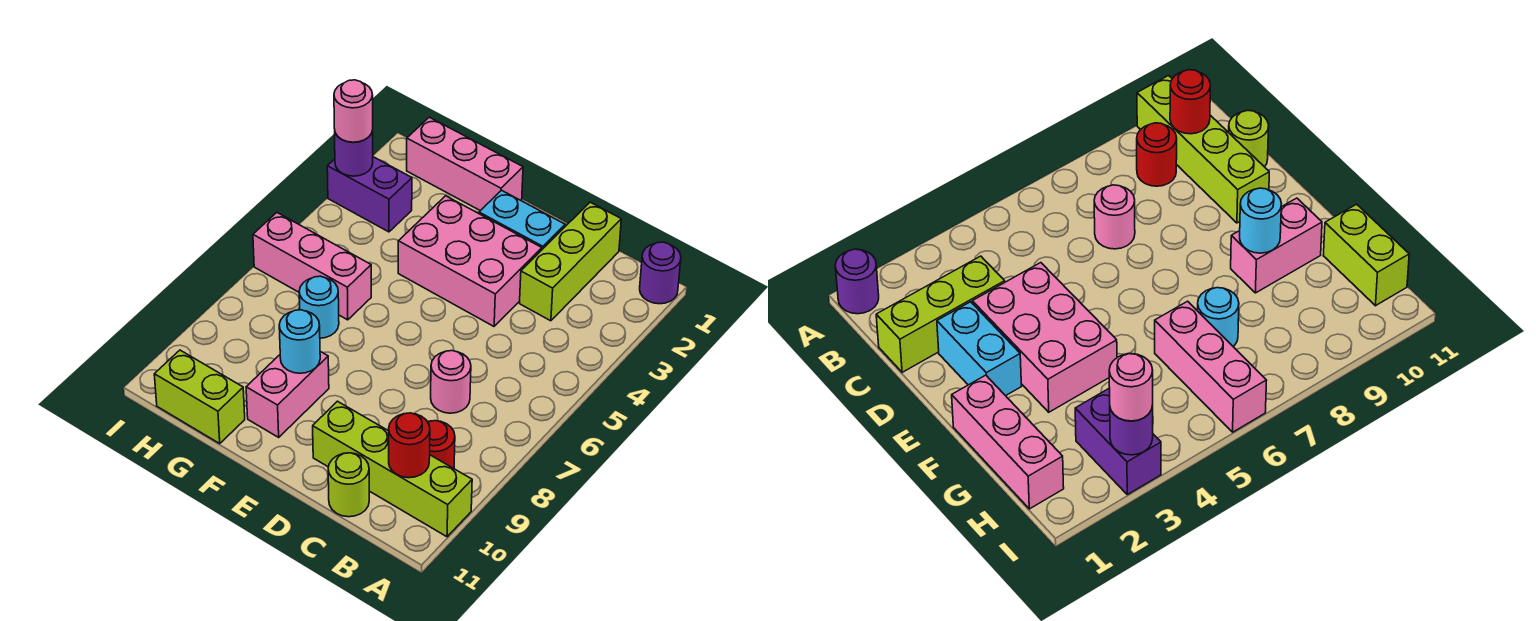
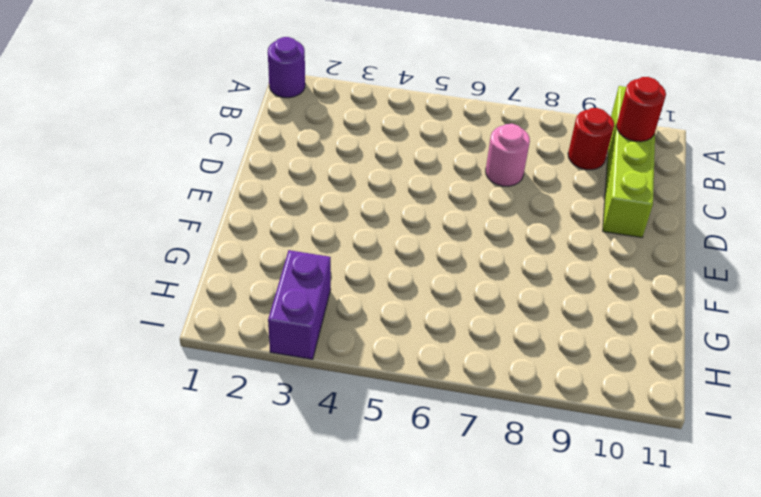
none -> lime 1x3 brick [520,202,621,321]
none -> lime 1x1 round brick [328,453,369,517]
none -> cyan 1x2 brick [479,190,565,249]

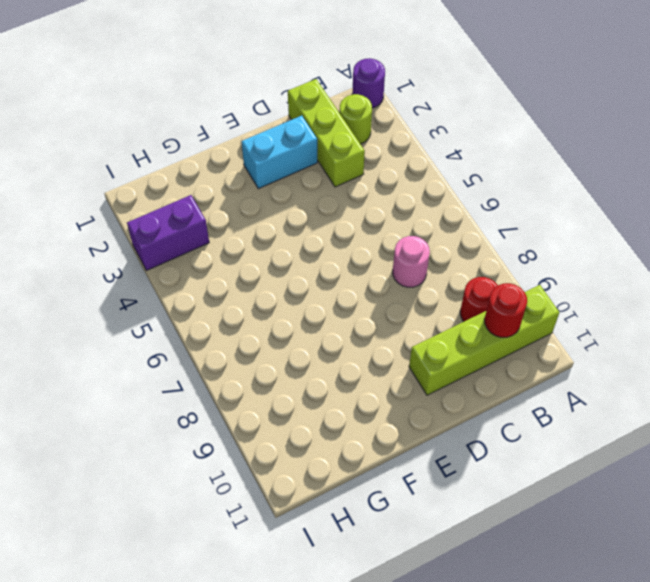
lime 1x1 round brick [340,94,372,144] -> lime 1x1 round brick moved to [328,453,369,517]
none -> pink 2x3 brick [398,196,542,326]
none -> pink 1x3 brick [407,117,523,211]
none -> pink 1x2 brick [246,351,329,437]

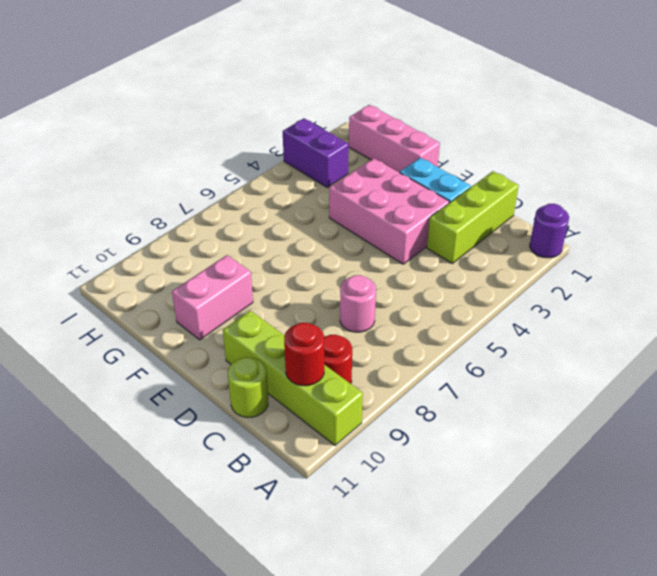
none -> pink 1x3 brick [253,213,371,320]
none -> cyan 1x1 round brick [299,276,339,338]
none -> lime 1x2 brick [154,350,245,443]

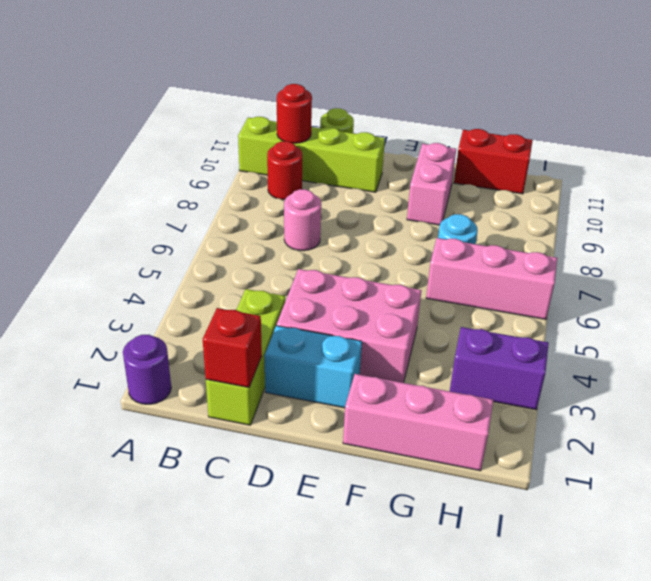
red 1x1 brick [203,308,262,387] -> none
red 1x2 brick [454,129,533,194] -> lime 1x2 brick [154,350,245,443]
none -> cyan 1x1 round brick [279,310,320,373]
none -> purple 1x1 round brick [335,130,373,176]
none -> pink 1x1 round brick [334,80,373,142]

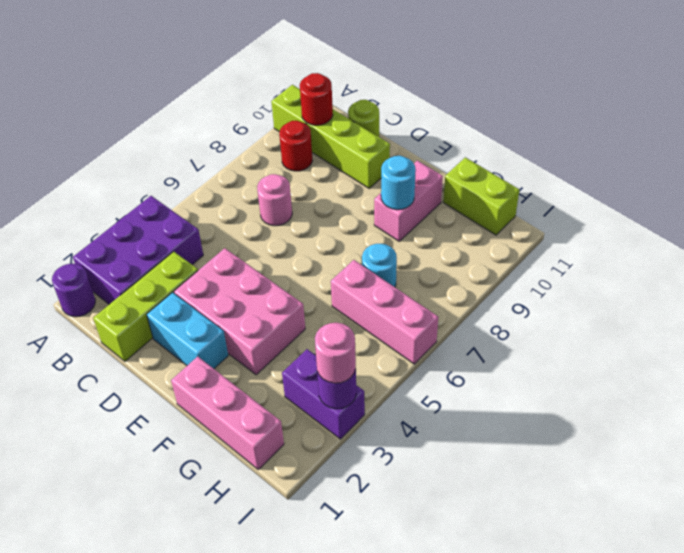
purple 2x3 brick [73,196,203,304] -> none

